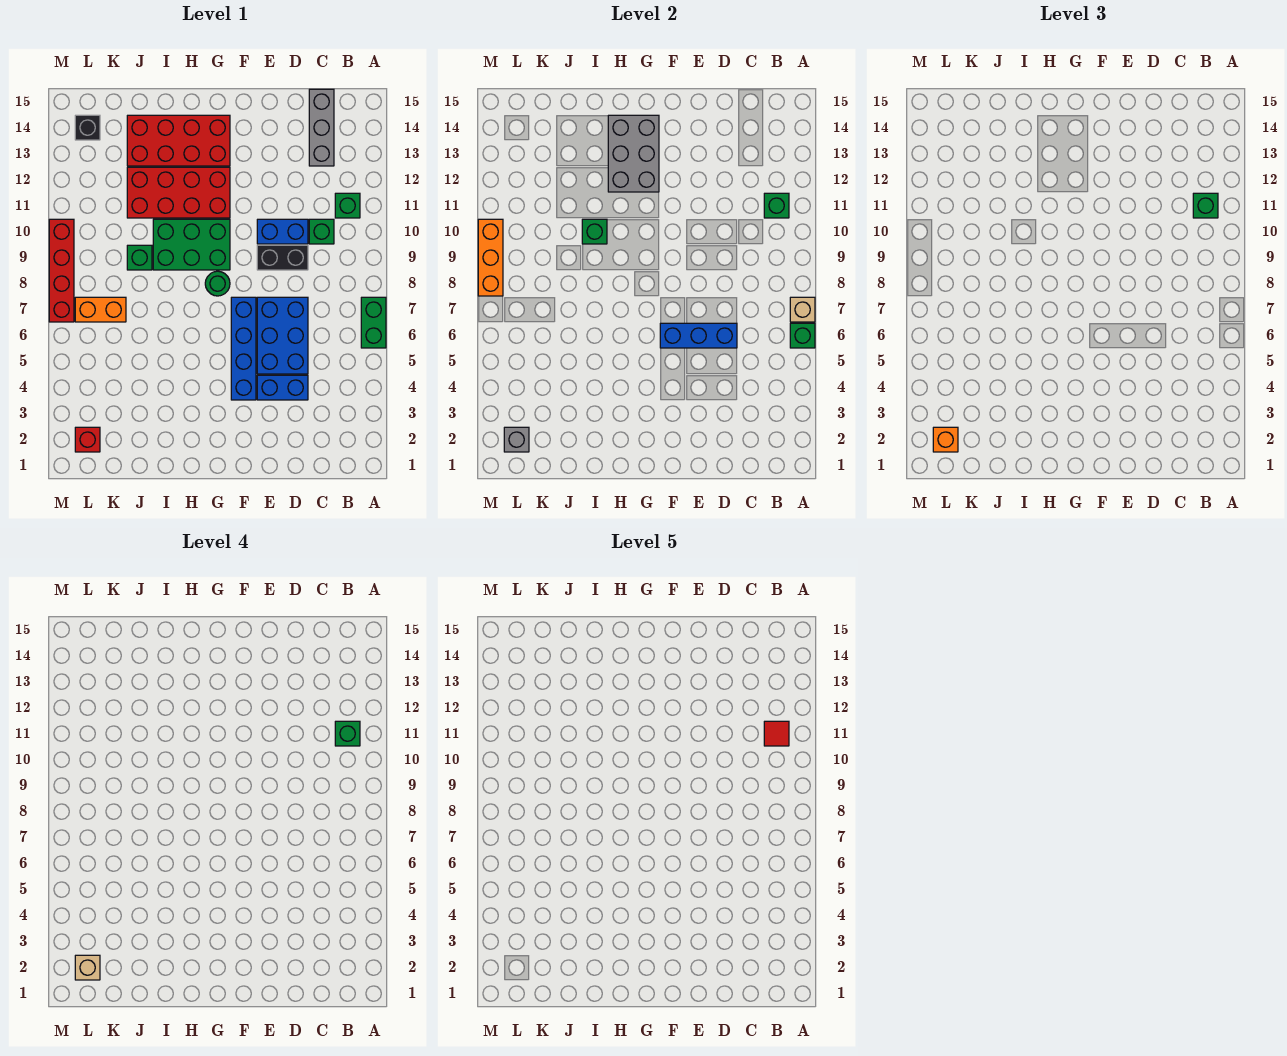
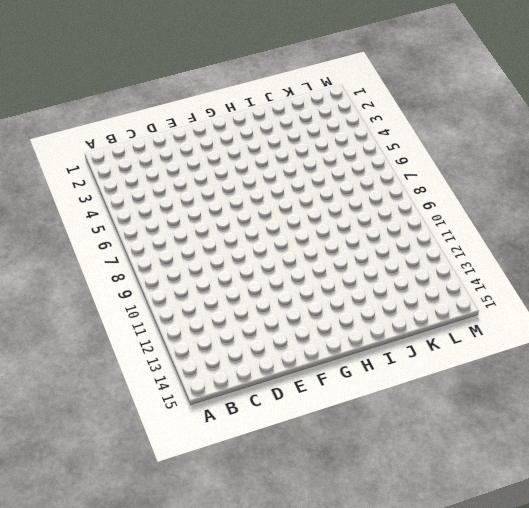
none -> green 1x2 brick [361,297,386,348]
none -> green 1x1 brick [335,193,360,218]
none -> green 1x1 brick [309,219,334,244]
none -> grey 1x3 brick [309,89,334,166]

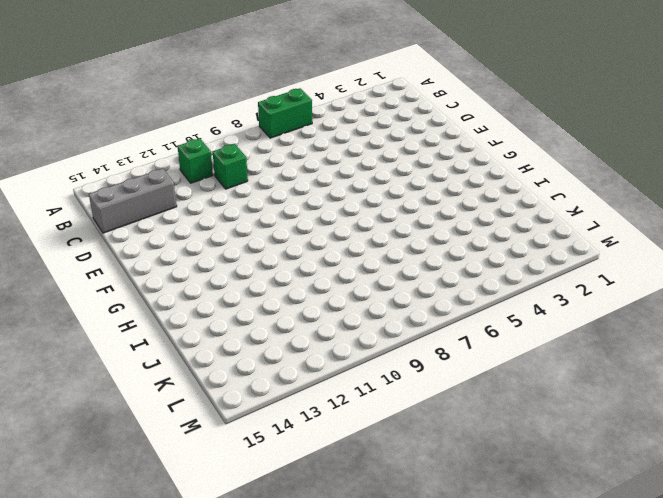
none -> blue 1x2 brick [257,375,308,400]
none -> blue 2x3 brick [257,297,308,374]
none -> black 1x2 brick [257,245,308,270]
none -> blue 1x2 brick [257,219,308,244]

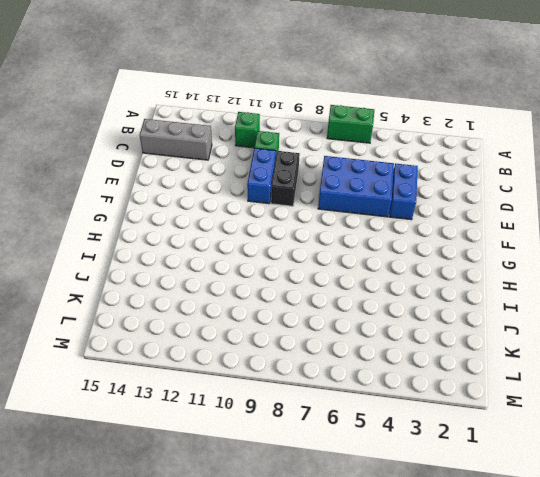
none -> blue 1x4 brick [231,297,256,400]
none -> green 1x1 round brick [205,271,230,296]
none -> green 2x3 brick [153,219,230,270]
none -> red 2x4 brick [127,167,230,218]

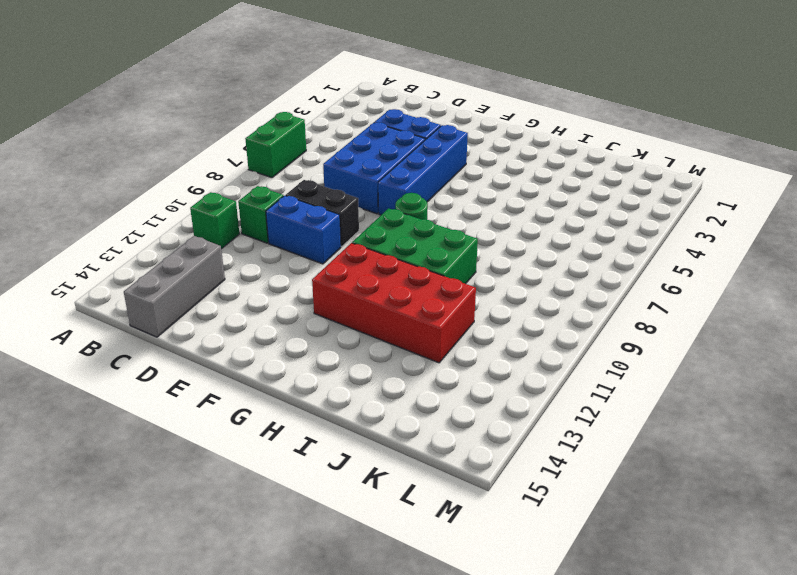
none -> red 2x4 brick [127,115,230,166]
none -> green 1x1 brick [127,245,152,270]
none -> orange 1x2 brick [75,297,126,322]
none -> red 1x1 brick [75,427,100,452]

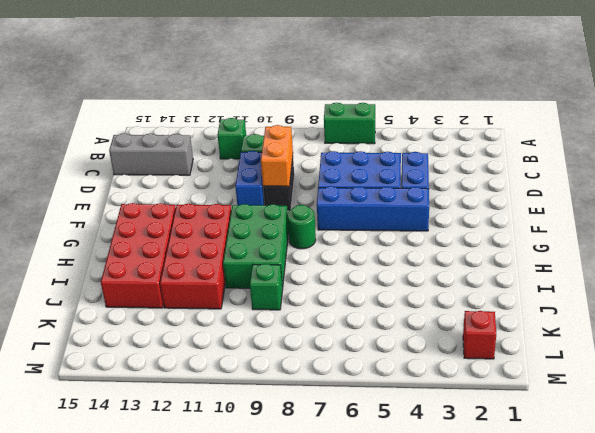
orange 1x2 brick [261,125,293,186] -> orange 1x2 brick moved to [75,297,126,322]
none -> black 1x1 brick [75,115,100,140]
none -> red 1x4 brick [49,219,74,322]
none -> green 1x1 brick [790,323,815,348]
none -> tan 1x1 brick [790,297,815,322]

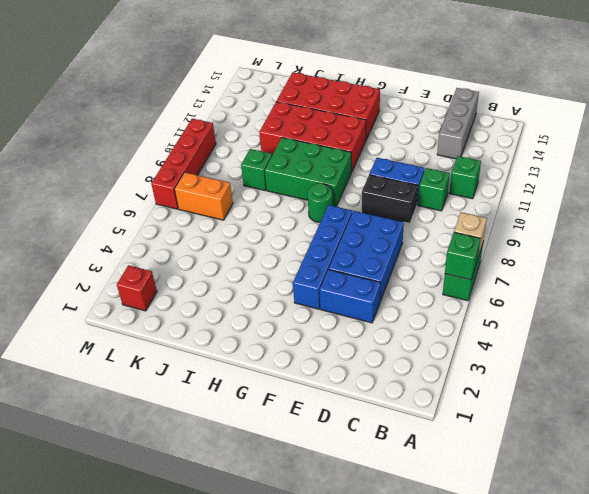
none -> black 1x1 brick [75,115,100,140]
none -> green 1x1 brick [764,193,789,218]
none -> blue 1x3 brick [660,323,737,348]
none -> grey 2x3 brick [608,115,659,192]

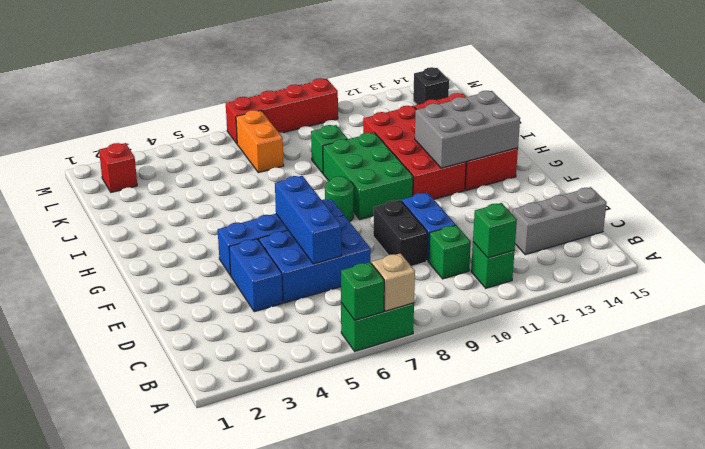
none -> green 1x1 brick [582,219,607,244]
none -> grey 1x1 brick [504,427,529,452]
none -> orange 1x3 brick [478,219,503,296]
none -> green 1x1 brick [1193,193,1218,218]

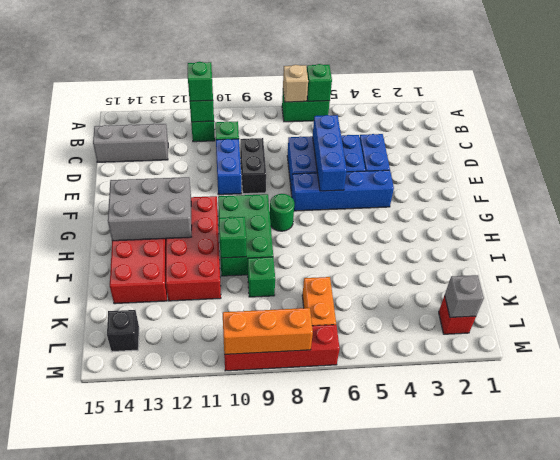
none -> orange 1x1 brick [933,427,958,452]
none -> green 1x1 brick [335,721,360,746]
none -> tan 1x1 brick [75,955,100,980]
none -> red 1x1 tile [764,721,789,746]

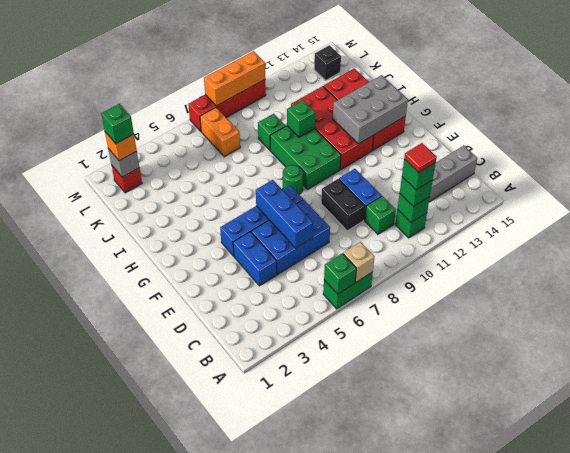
green 1x1 brick [101,104,134,144] -> tan 1x1 brick [75,955,100,980]

